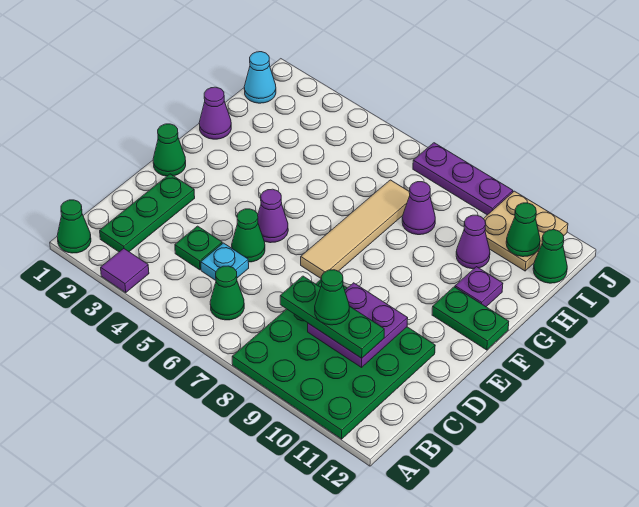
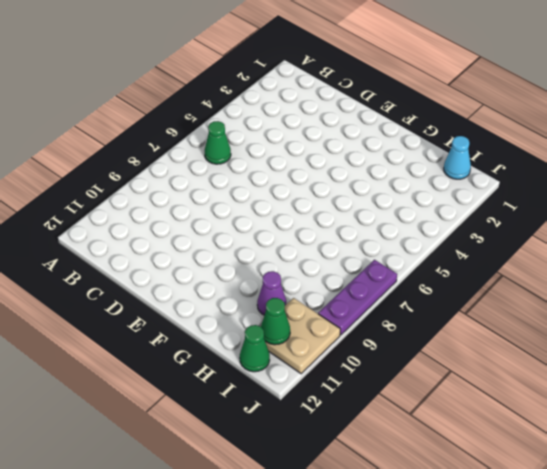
none -> green 1x1 cone [57,200,91,253]
none -> purple 1x1 tile [101,249,149,293]
none -> green 4x4 plate [232,280,435,439]

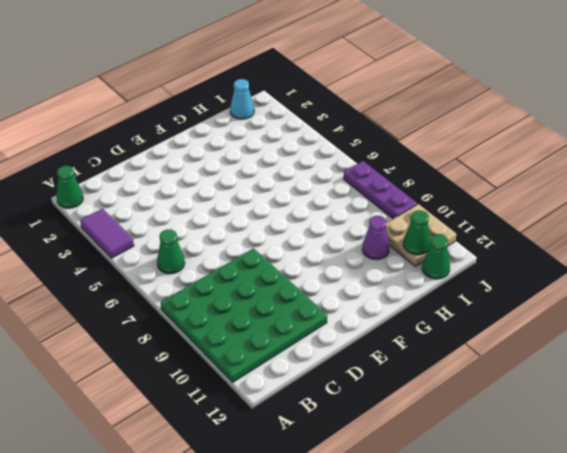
purple 1x2 tile [80,209,134,258] -> purple 1x1 tile [101,249,149,293]
none -> green 1x3 plate [100,174,195,252]
none -> green 1x1 plate [175,226,222,270]
none -> cyan 1x1 plate [201,243,249,280]

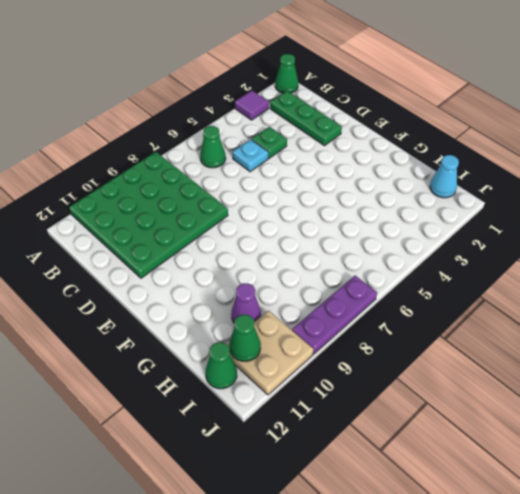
none -> green 1x1 cone [232,209,265,262]
none -> green 1x1 cone [153,124,186,176]
none -> purple 1x1 cone [258,189,288,243]

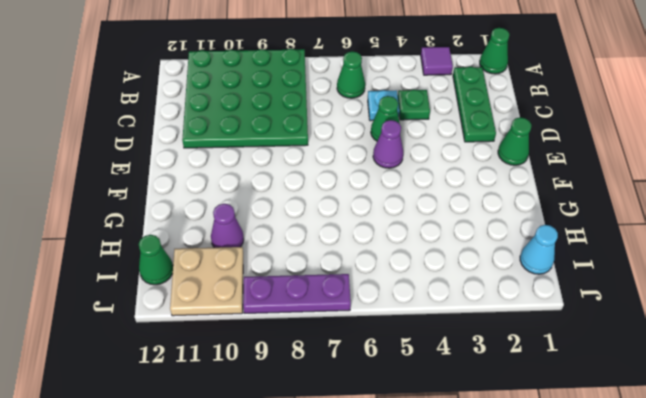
none -> tan 1x4 tile [301,180,410,278]
none -> green 1x2 plate [432,287,509,350]
none -> purple 1x1 cone [199,87,231,139]

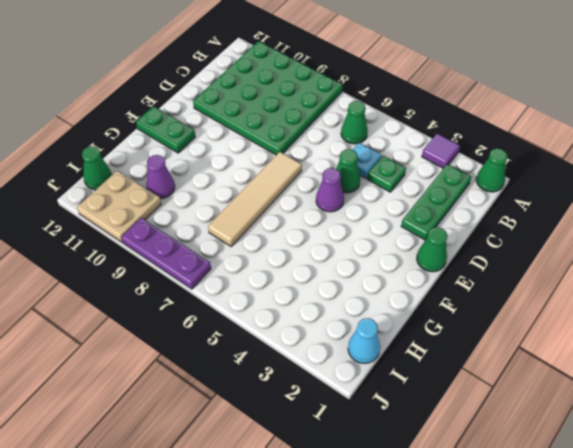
none -> purple 1x1 cone [199,87,231,139]
none -> purple 1x1 plate [455,267,503,307]
none -> purple 1x1 cone [402,182,435,235]

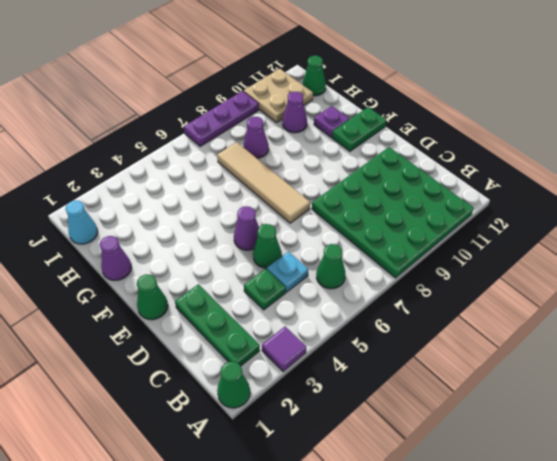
none -> purple 2x2 plate [308,283,408,367]
none -> green 1x1 cone [506,203,540,257]
none -> green 1x3 plate [280,276,384,358]

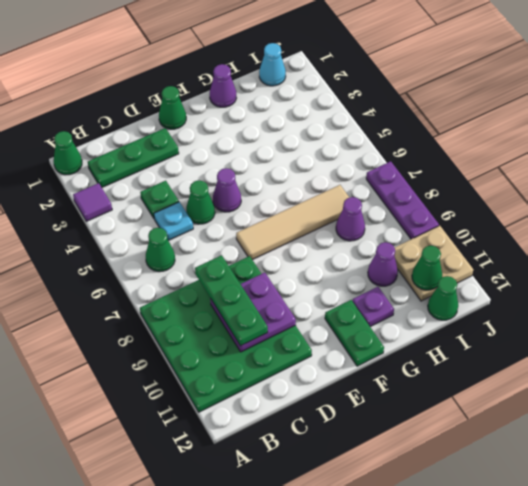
none -> green 1x1 cone [315,270,349,325]

